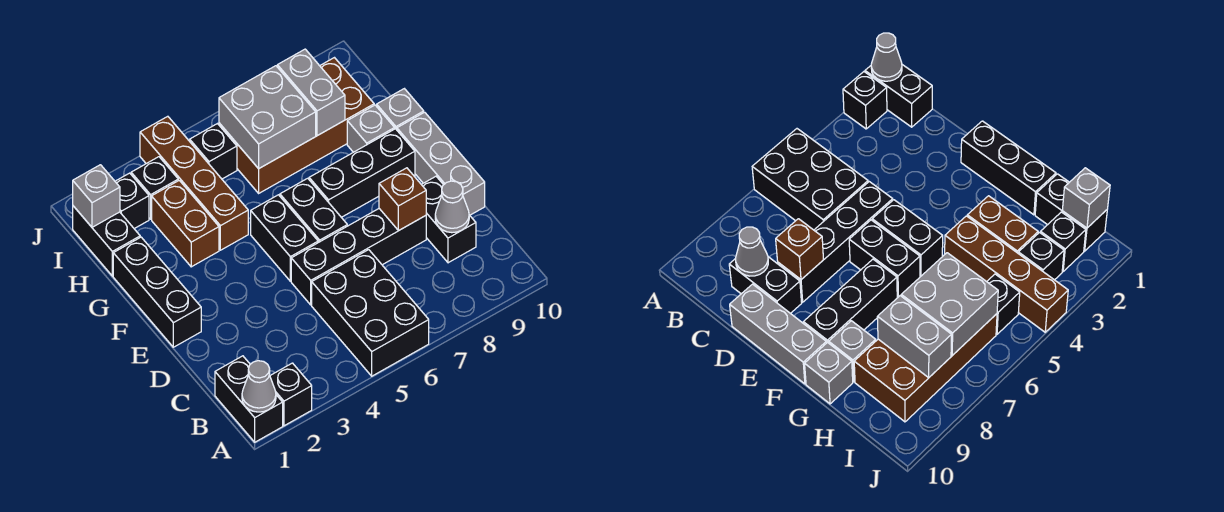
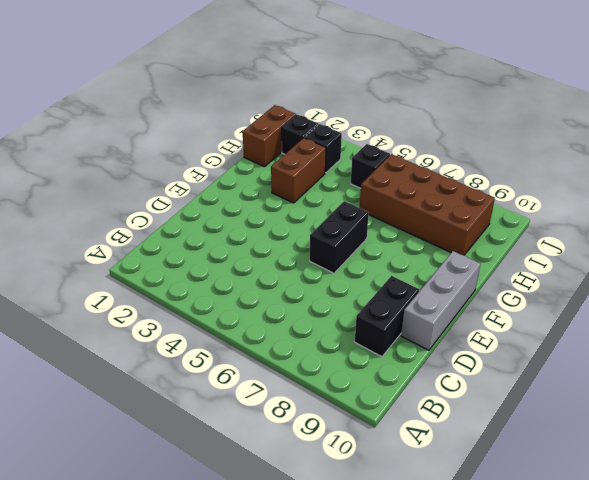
brown 1x2 brick [243,105,296,167] -> black 1x2 brick [73,206,140,276]
none -> black 1x2 brick [215,356,283,442]
none -> black 1x1 brick [270,363,312,426]
none -> black 2x3 brick [312,250,429,376]

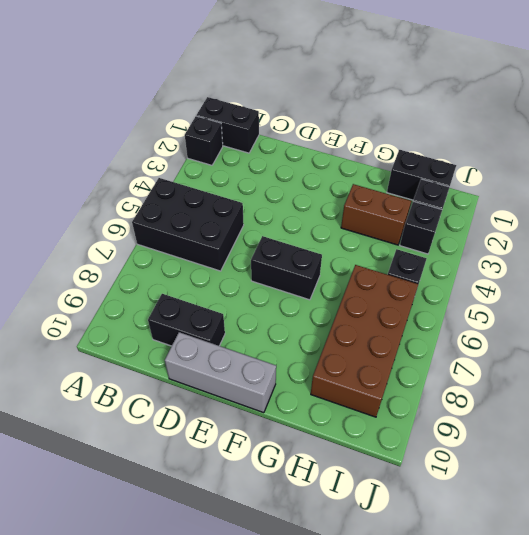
none -> black 1x4 brick [291,209,426,305]
none -> black 1x3 brick [113,237,201,347]
none -> black 1x2 brick [251,195,318,281]

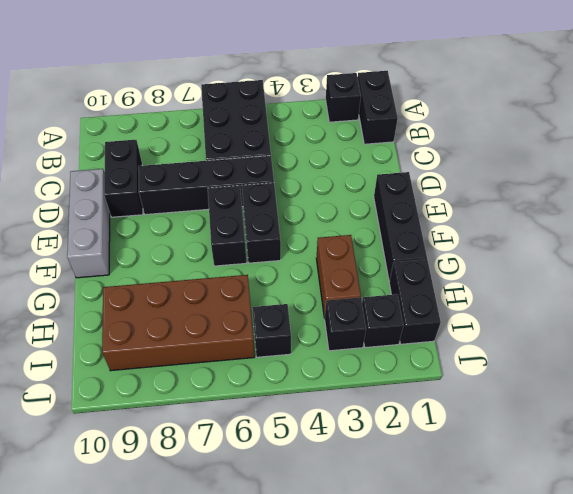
none -> black 1x3 brick [309,129,415,217]
none -> brown 1x4 brick [140,116,248,250]
none -> grey 1x1 brick [347,105,395,152]

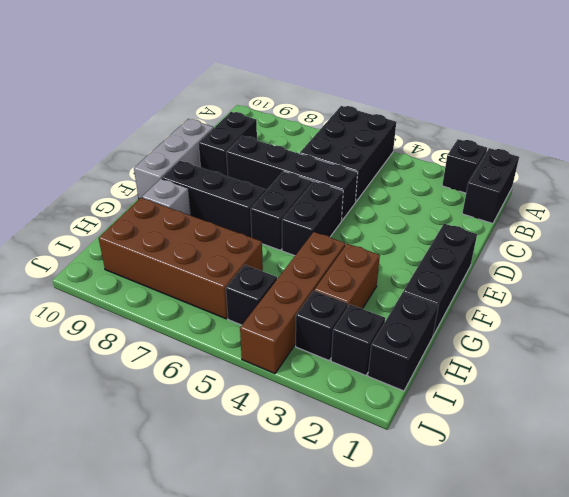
none -> grey 1x1 brick [377,89,424,130]
none -> grey 1x1 cone [242,361,276,412]
none -> grey 1x1 cone [435,181,469,233]

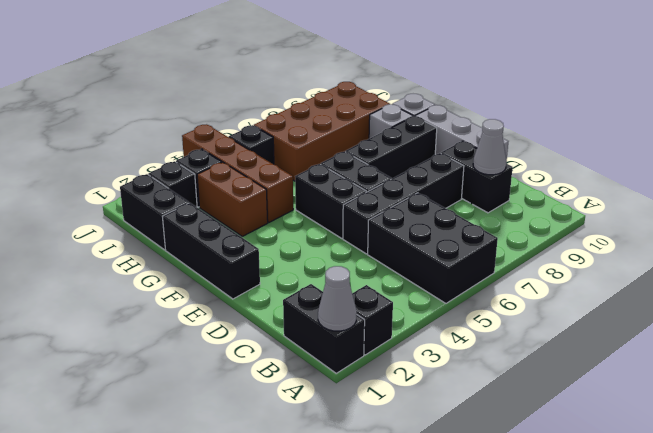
none -> brown 1x1 brick [379,168,426,231]
none -> grey 2x2 brick [219,66,316,169]
none -> grey 1x2 brick [277,49,345,136]

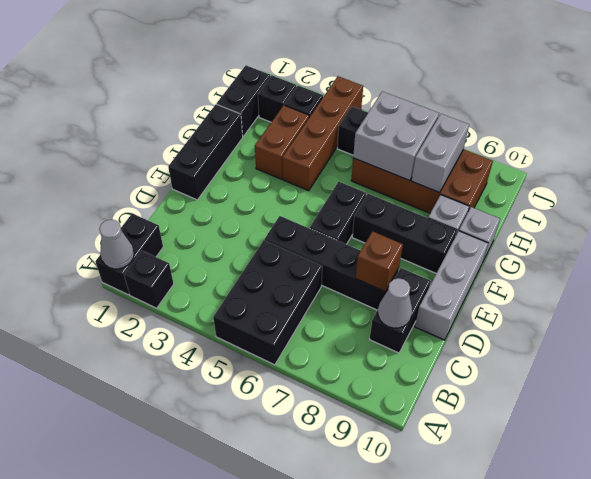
none -> black 1x2 brick [251,195,318,281]
none -> grey 1x1 brick [73,165,120,227]

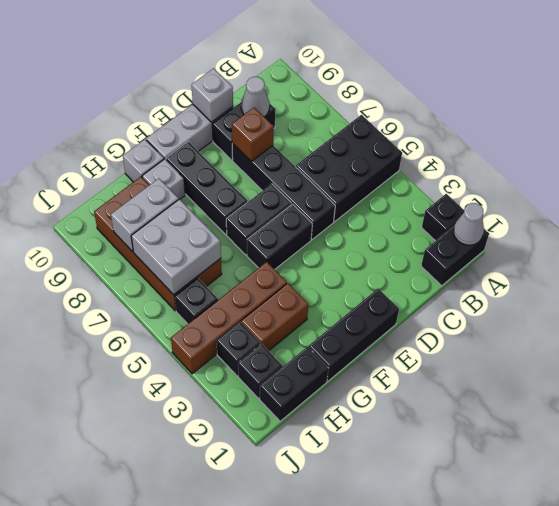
grey 1x1 brick [192,68,233,122] -> grey 1x1 brick moved to [73,165,120,227]

